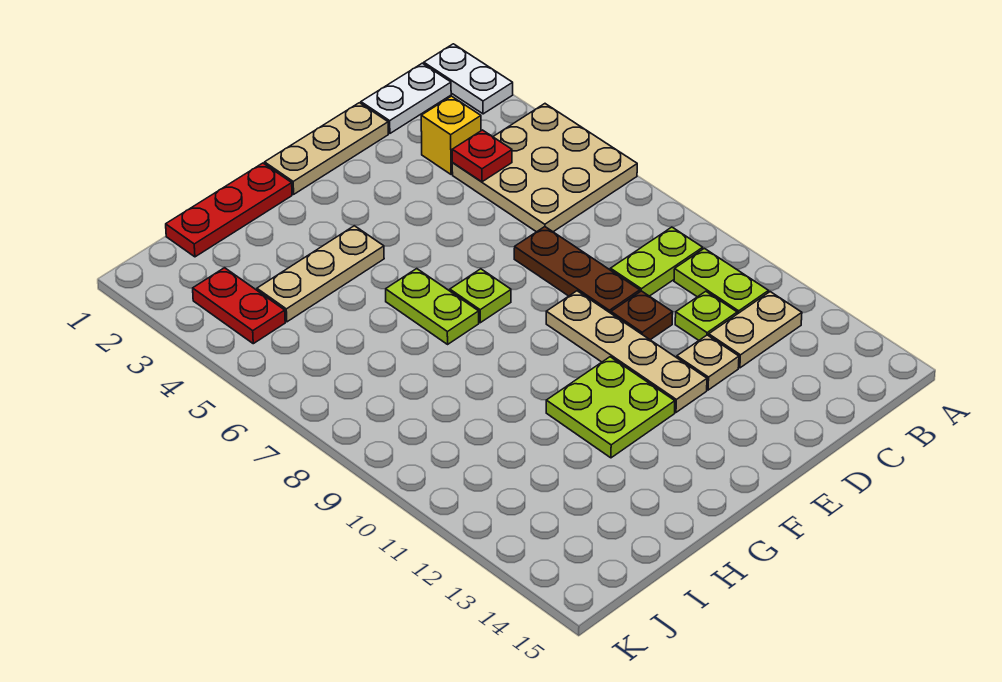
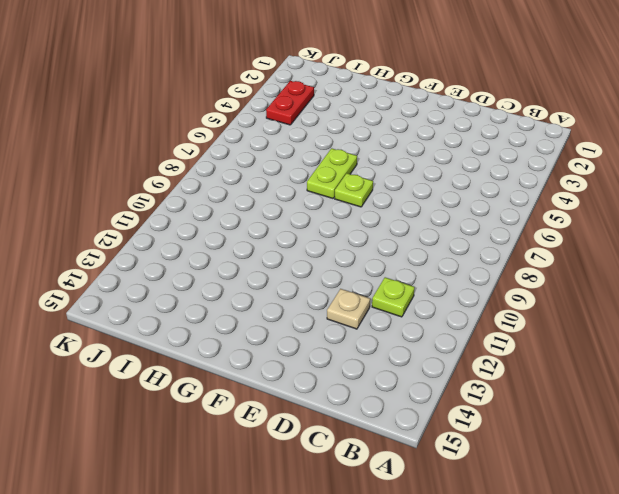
none -> white 1x2 plate [424,44,513,114]
none -> tan 3x3 plate [452,104,637,232]
none -> white 1x2 plate [361,63,451,133]

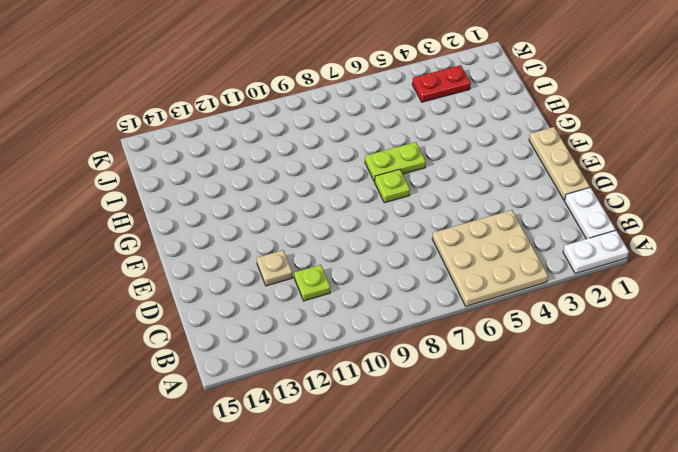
none -> lime 1x2 plate [610,227,703,296]
none -> lime 1x2 plate [674,248,769,314]
none -> tan 1x2 plate [709,292,802,368]

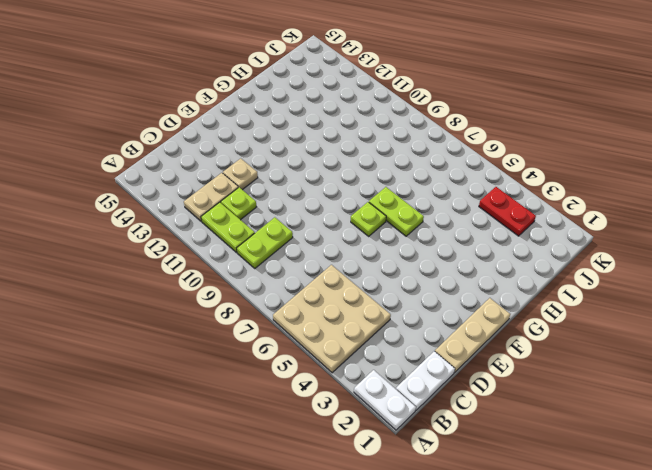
none -> yellow 1x1 brick [421,96,481,174]
none -> brown 1x3 plate [514,227,640,313]
none -> brown 1x1 plate [611,291,673,340]

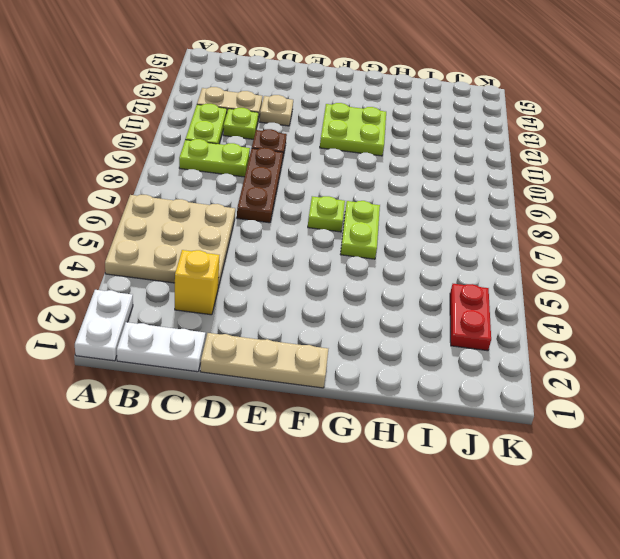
none -> tan 1x4 plate [546,291,707,412]
none -> red 1x3 plate [166,163,292,257]
none -> tan 1x3 plate [257,226,384,322]

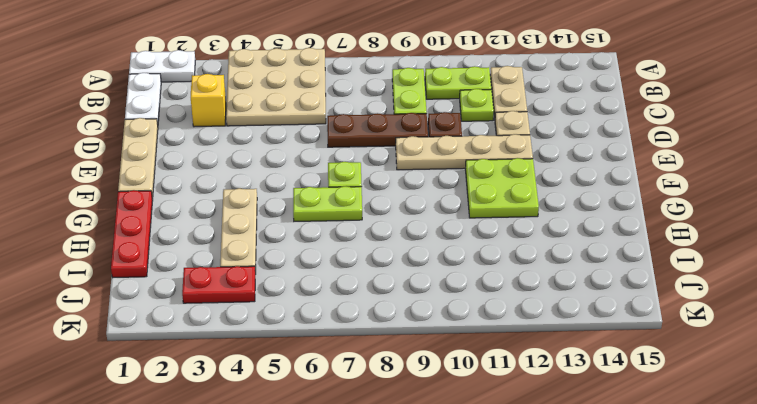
none -> red 1x1 plate [452,130,512,182]

